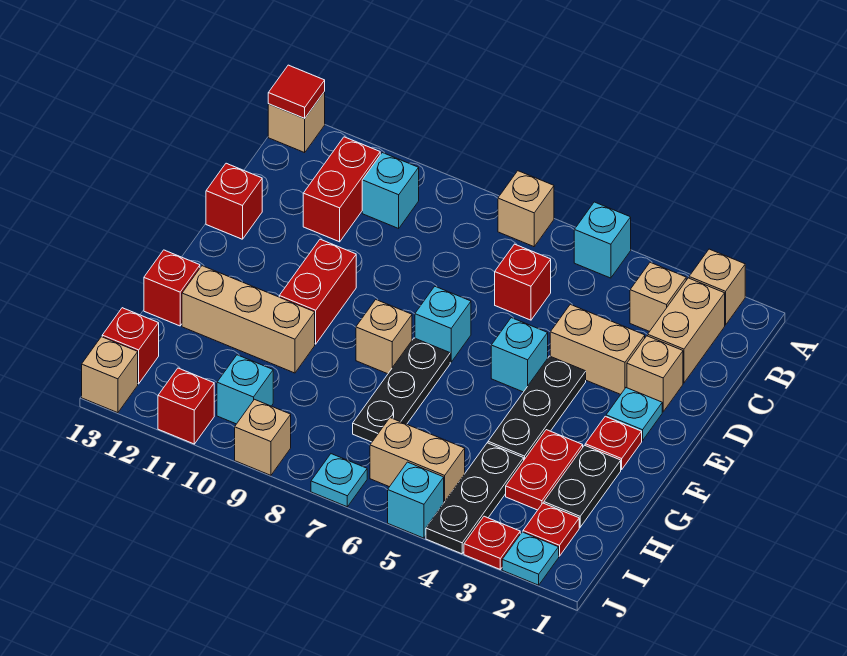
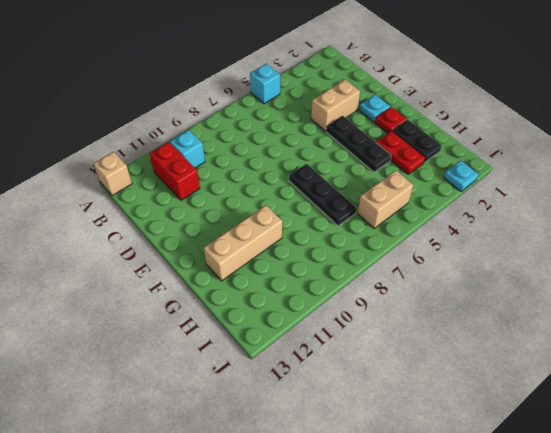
none -> tan 1x1 brick [689,249,745,325]
none -> tan 1x1 brick [498,171,554,247]
none -> tan 1x2 brick [648,278,725,383]
none -> tan 1x1 brick [630,262,686,332]

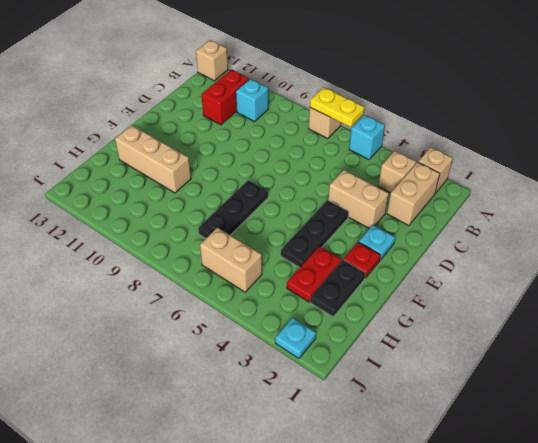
yellow 1x2 plate [310,87,364,127] -> none
none -> red 1x1 brick [495,244,551,320]
none -> tan 1x1 brick [627,336,683,412]
none -> red 1x1 brick [206,163,262,239]
none -> cyan 1x1 brick [491,318,548,392]

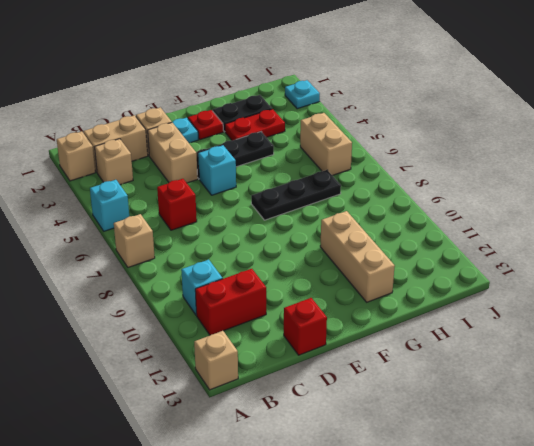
none -> cyan 1x1 brick [415,287,471,362]
none -> red 1x2 brick [279,239,356,344]
none -> tan 1x1 brick [356,300,412,374]
none -> red 1x1 brick [144,250,200,326]

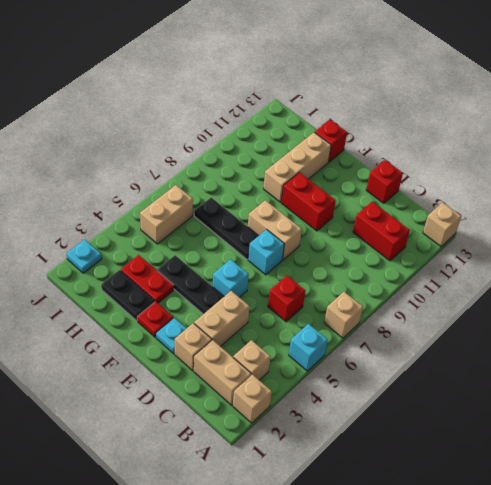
tan 1x2 brick [248,200,302,260] -> tan 1x1 brick [356,300,412,374]
none -> cyan 1x1 brick [362,153,419,228]
none -> black 1x3 plate [426,443,524,554]
none -> red 1x1 plate [523,503,579,556]
none -> cyan 1x1 brick [217,355,273,424]

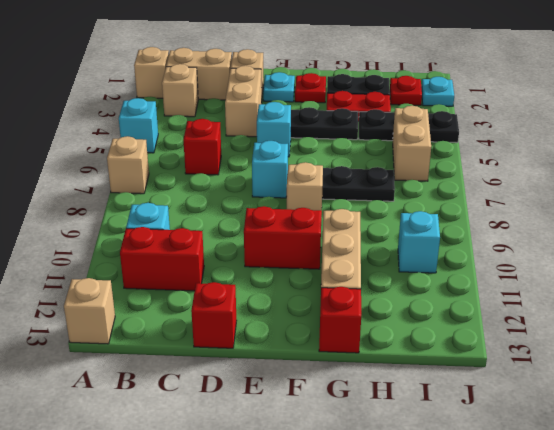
none -> red 1x1 brick [102,308,159,384]
none -> red 1x1 plate [464,516,520,569]
none -> cyan 1x1 brick [388,462,444,538]
none -> cyan 1x1 plate [311,454,367,507]

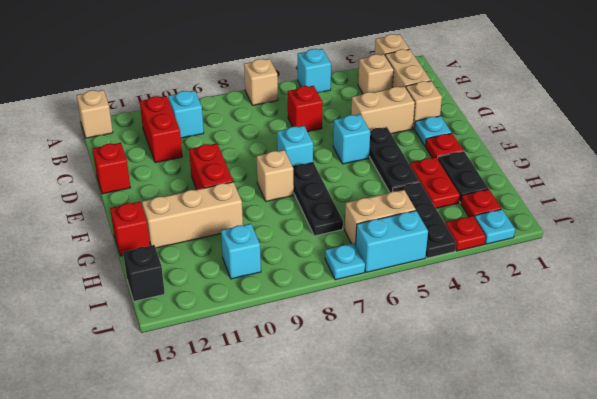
black 1x1 brick [123,245,165,301] -> red 1x1 brick [102,308,159,384]
cyan 1x2 brick [356,211,428,272] -> cyan 1x1 brick [388,462,444,538]
none -> tan 1x1 brick [235,399,291,475]
none -> red 1x1 brick [158,368,214,444]
none -> tan 1x1 brick [82,337,138,413]
none -> red 1x1 tile [268,65,325,118]

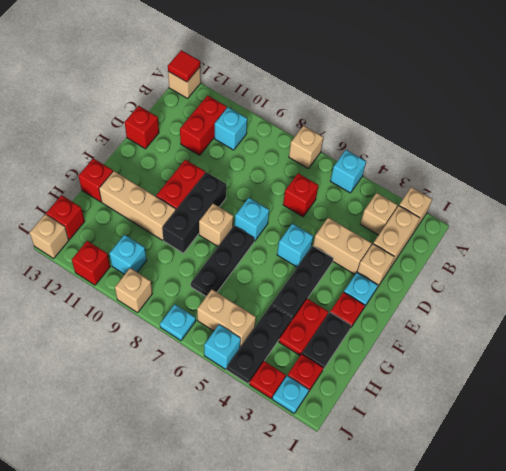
black 1x3 brick [162,172,226,253] -> none

